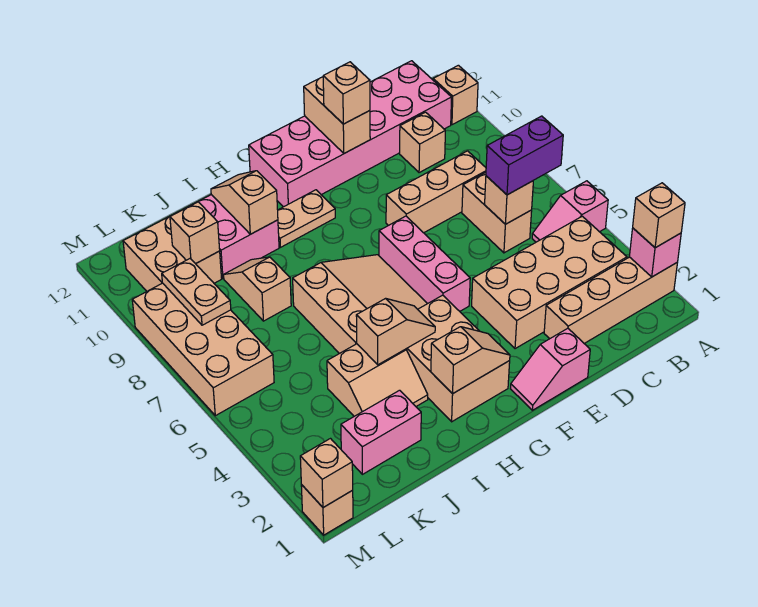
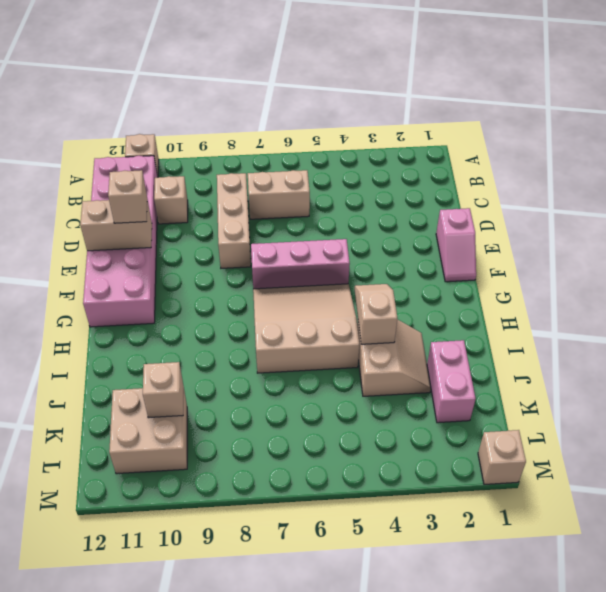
none -> tan 1x4 brick [544,257,678,343]
none -> pink 1x2 slope [532,181,608,242]
none -> tan 2x4 brick [472,216,627,349]
none -> tan 2x3 brick [406,295,510,422]

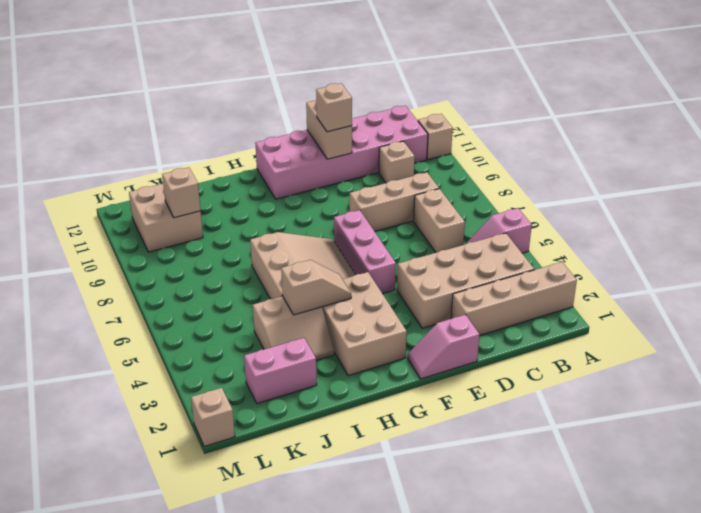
none -> tan 1x2 plate [278,190,335,247]
none -> pink 2x2 brick [183,195,279,278]
none -> tan 1x2 slope [224,257,291,321]
none -> tan 2x4 brick [132,283,274,416]

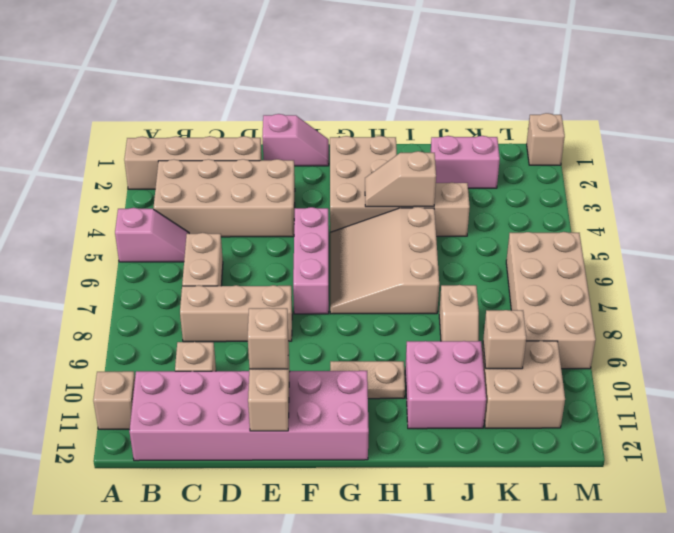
none -> pink 1x1 brick [629,228,681,277]
none -> tan 1x1 brick [485,176,533,224]
none -> tan 1x2 slope [431,327,510,394]
none -> tan 1x2 slope [211,171,278,234]

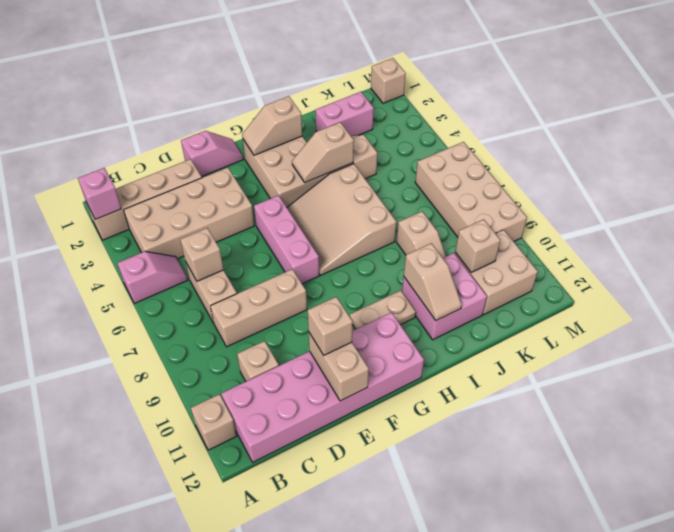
none -> tan 1x2 plate [162,259,231,325]
none -> tan 1x1 brick [300,439,353,508]
none -> tan 1x1 brick [633,183,685,248]
none -> purple 1x2 brick [486,116,563,195]

